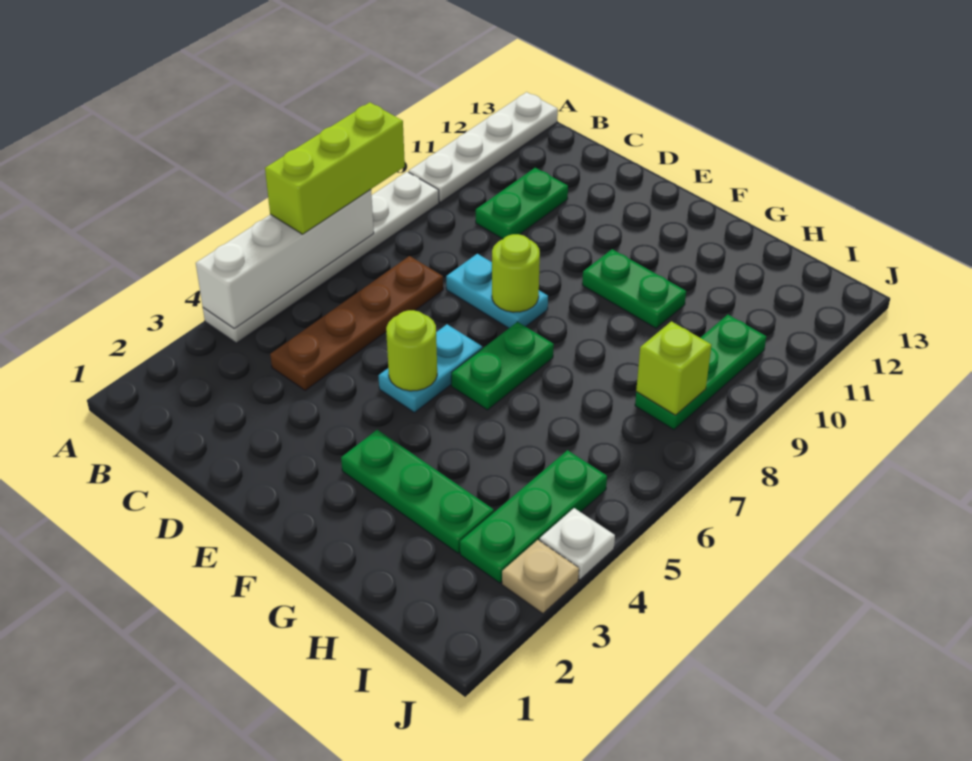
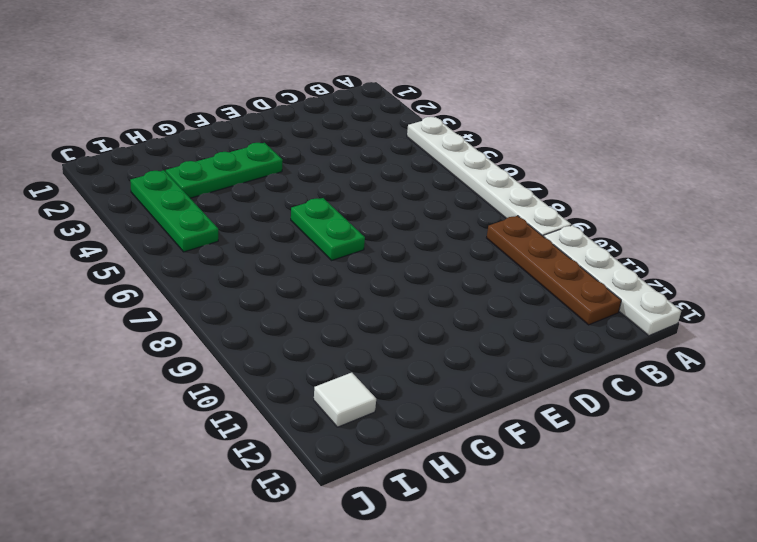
brown 1x4 plate [487,216,621,325] -> brown 1x4 plate moved to [270,256,443,391]
white 1x1 tile [314,373,376,427] -> none
none -> green 1x2 plate [476,168,568,239]
none -> cyan 1x2 plate [446,254,548,328]
none -> cyan 1x2 plate [379,324,482,412]

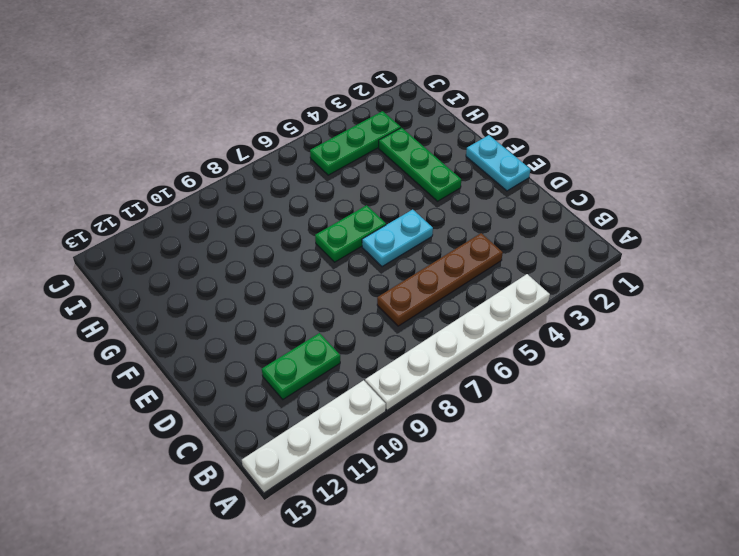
cyan 1x2 plate [466,135,530,191] -> cyan 1x2 plate moved to [446,254,548,328]
none -> green 1x2 plate [582,249,686,328]
none -> green 1x3 plate [635,315,766,430]
none -> tan 1x1 plate [502,540,579,614]

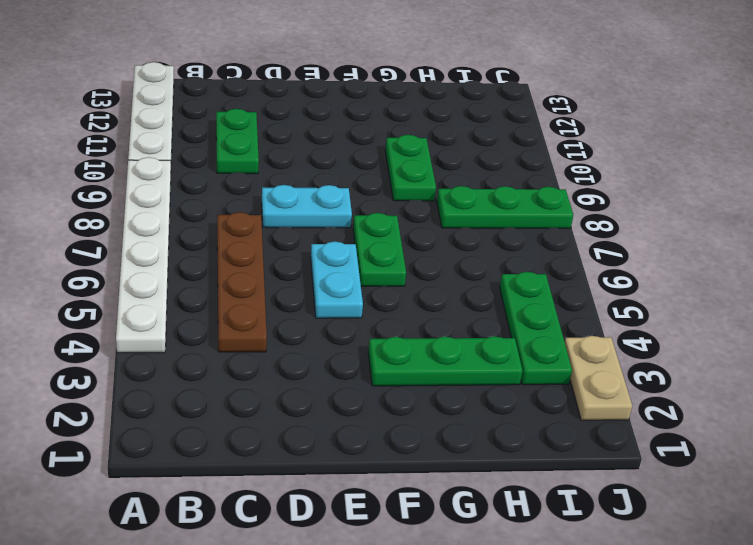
green 1x2 plate [385,135,436,201] -> green 1x2 plate turned to [582,249,686,328]
green 1x3 plate [437,186,573,228] -> green 1x3 plate turned to [635,315,766,430]
tan 1x2 plate [565,336,632,420] -> tan 1x1 plate [502,540,579,614]
none -> white 1x1 plate [540,508,615,580]
none -> white 1x4 brick [196,189,374,328]
none -> lime 1x1 round brick [386,310,437,391]

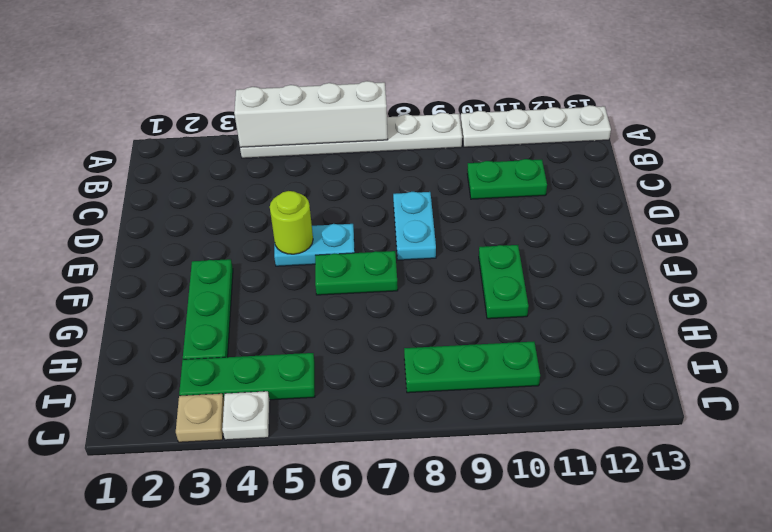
none -> brown 1x4 plate [270,256,443,391]
none -> lime 1x1 round brick [492,234,540,312]
none -> lime 1x1 brick [636,321,711,415]

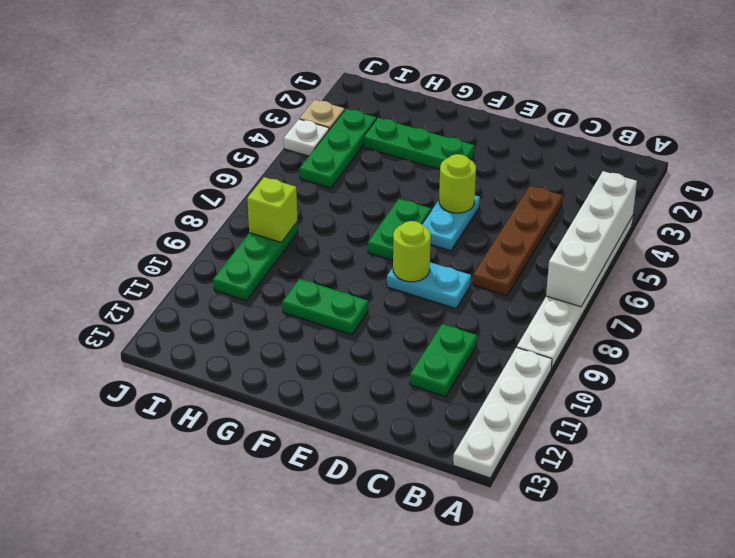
none -> lime 1x3 brick [265,102,405,234]

